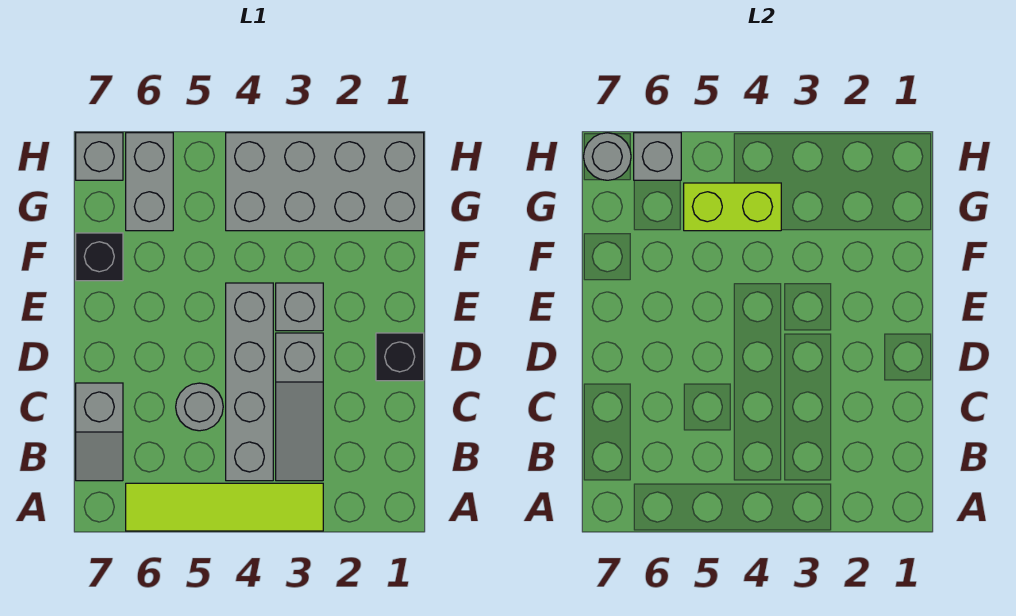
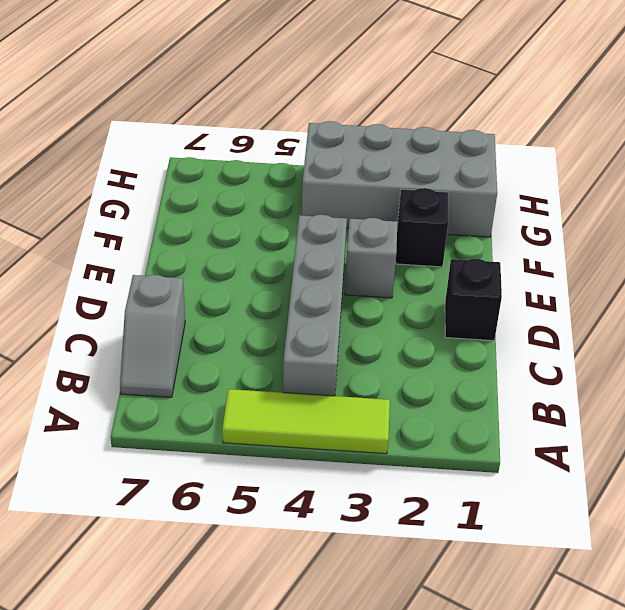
lime 1x3 tile [222,389,390,454] -> lime 1x4 tile [126,483,323,531]
black 1x1 brick [396,188,448,267] -> black 1x1 brick moved to [76,233,123,281]
none -> grey 1x3 slope [276,333,323,481]
none -> grey 1x1 round brick [176,383,223,431]
none -> grey 1x2 brick [126,133,173,231]

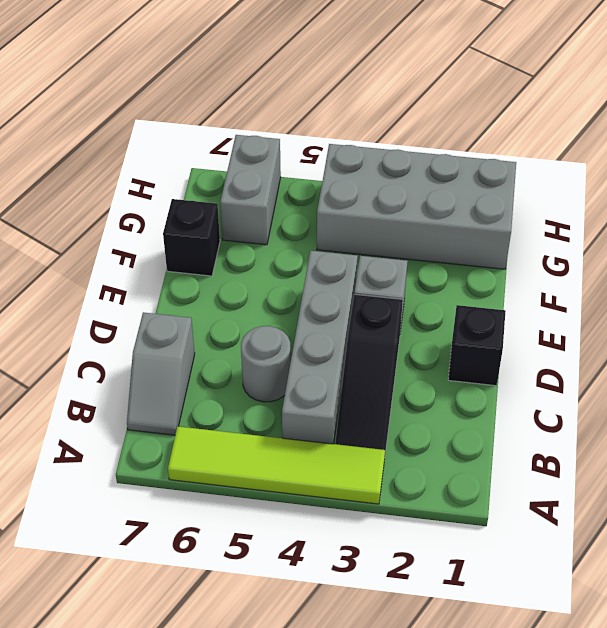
black 1x3 slope [335,294,403,452] -> grey 1x3 slope [276,333,323,481]
none -> grey 1x1 brick [76,133,123,180]
none -> lime 1x2 brick [684,183,781,231]
none -> grey 1x1 brick [634,133,681,180]

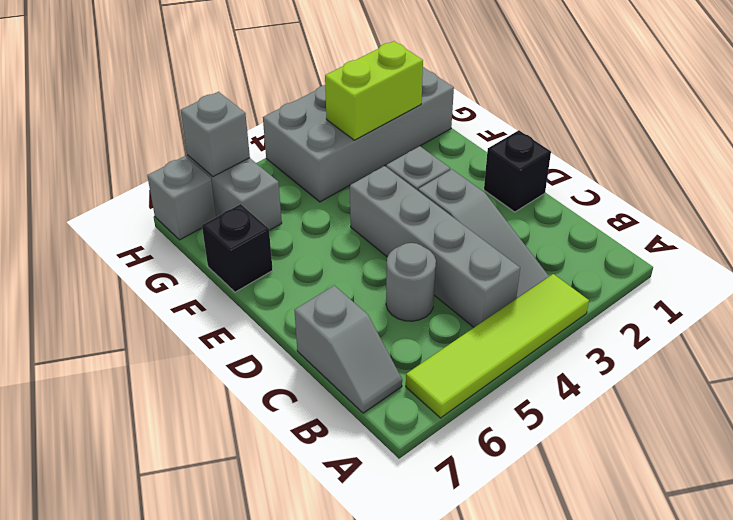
lime 1x2 brick [325,41,423,140] -> lime 1x2 brick moved to [684,183,781,231]
none -> grey 1x1 round brick [584,133,631,180]

